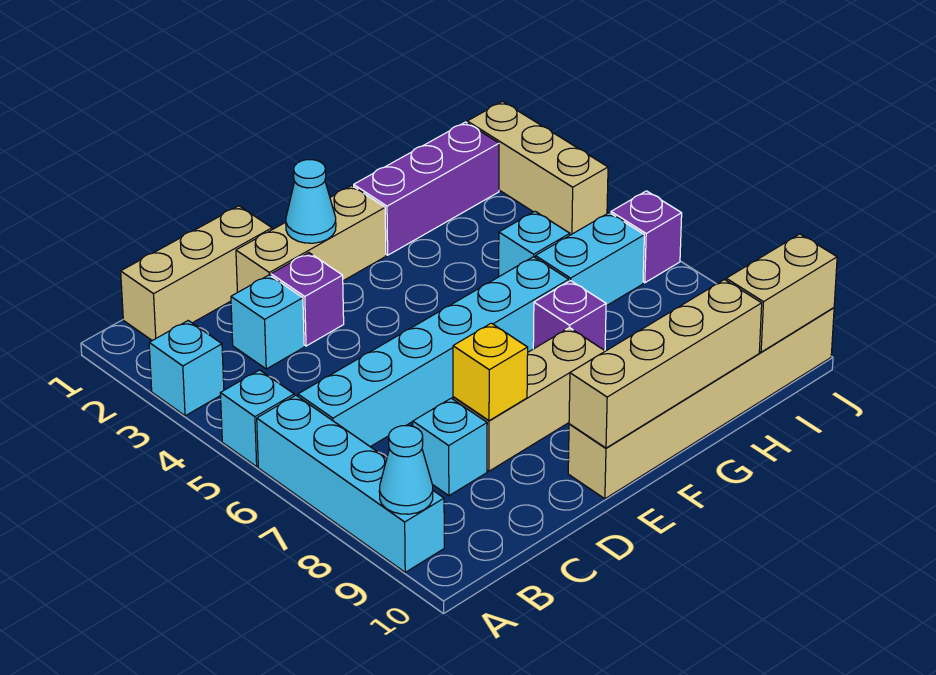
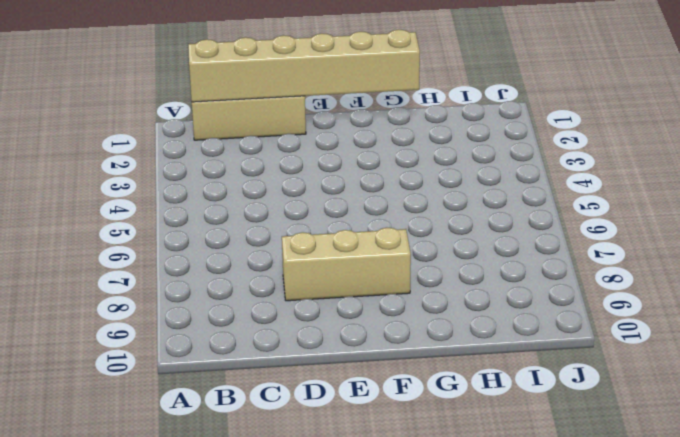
tan 1x6 brick [188,29,420,102] -> tan 1x6 brick moved to [568,308,834,499]
none -> cyan 1x1 brick [149,321,224,416]
none -> cyan 1x1 brick [220,370,294,467]
none -> cyan 1x4 brick [257,395,444,572]

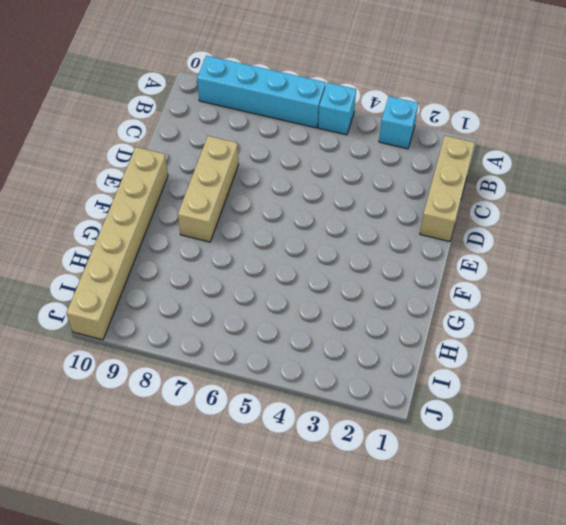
none -> cyan 1x6 brick [298,257,569,447]
none -> cyan 1x1 brick [231,275,304,369]
none -> cyan 1x1 brick [413,398,487,496]

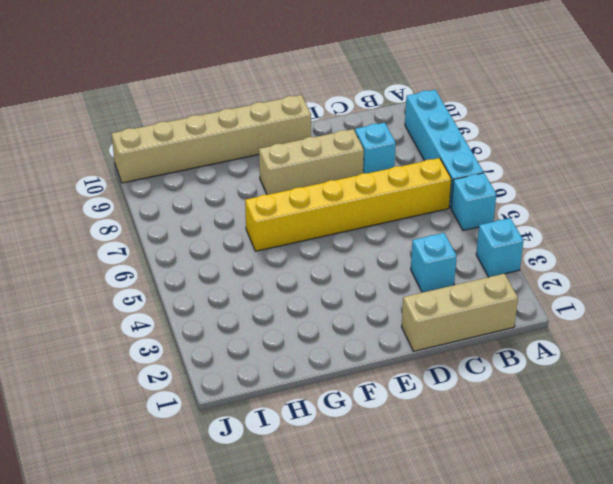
yellow 1x6 brick [245,158,451,251] -> cyan 1x6 brick [298,257,569,447]
none -> tan 1x3 brick [236,186,386,292]
none -> purple 1x1 brick [271,253,344,346]
none -> purple 1x3 brick [354,122,499,255]

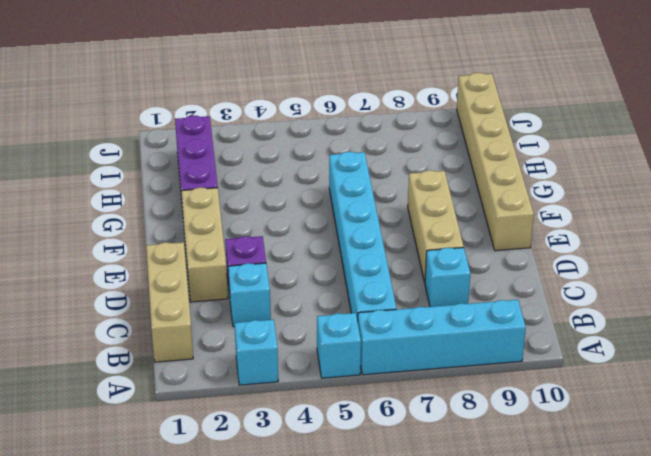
none -> purple 1x1 brick [533,281,606,350]
none -> cyan 1x1 brick [499,211,570,276]
none -> cyan 1x2 brick [535,213,644,306]

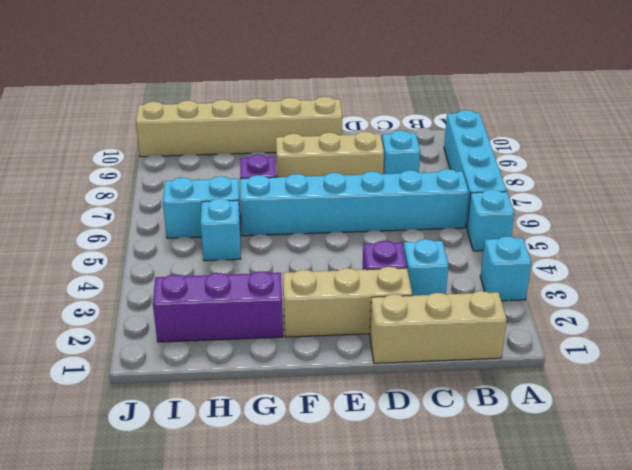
none -> tan 1x3 brick [467,101,608,235]
none -> purple 1x1 brick [611,191,682,283]
none -> cyan 1x1 cone [379,426,433,514]

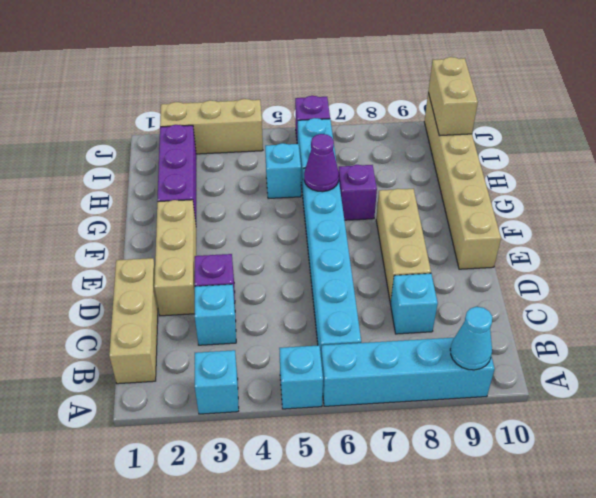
purple 1x1 cone [304,134,339,192] -> none
none -> yellow 1x1 brick [453,323,528,421]
none -> cyan 1x1 cone [286,160,336,243]
none -> tan 1x4 brick [569,280,762,448]

